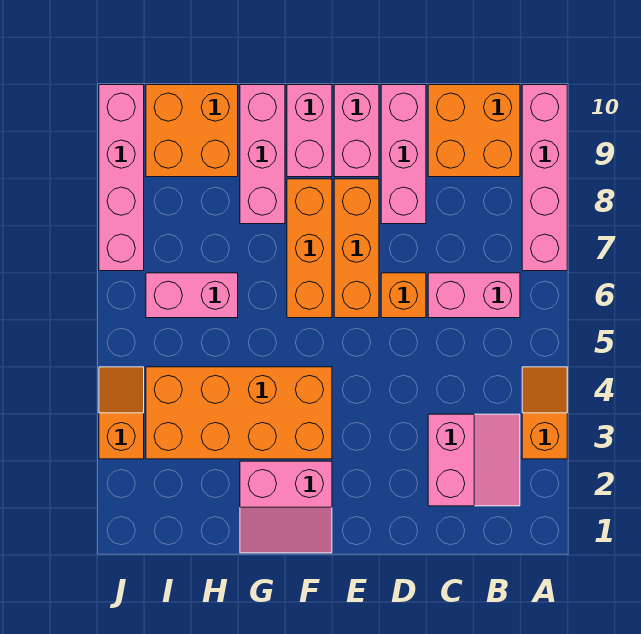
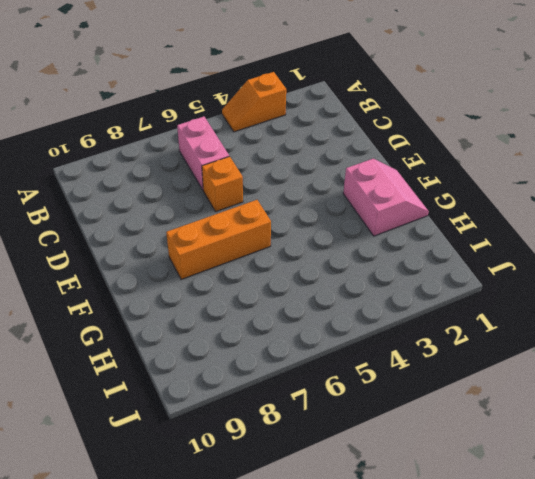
none -> pink 1x4 brick [522,85,567,271]
none -> pink 2x2 slope [428,414,520,506]
none -> orange 2x2 brick [428,85,520,177]

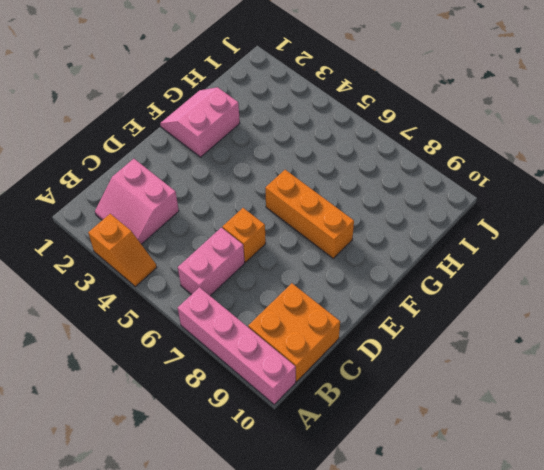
none -> pink 1x3 brick [381,85,426,224]
none -> orange 1x3 brick [334,179,379,318]
none -> pink 1x2 brick [334,85,379,177]

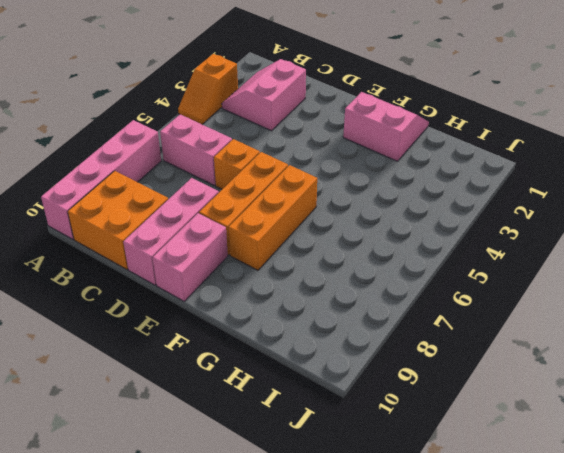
none -> orange 2x4 brick [146,367,332,459]
none -> pink 1x2 brick [287,85,332,177]
none -> pink 1x3 brick [240,85,285,224]

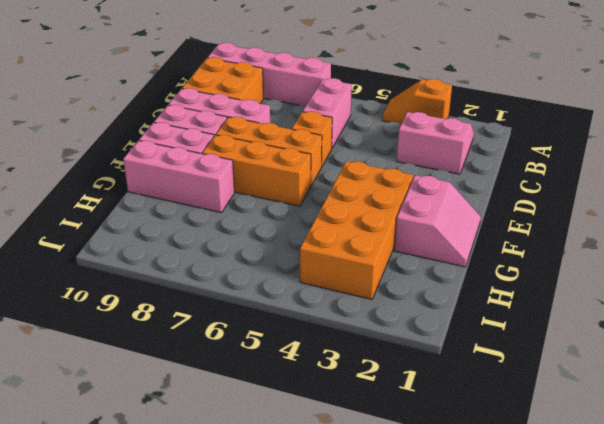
none -> pink 1x2 brick [146,273,238,318]
none -> orange 2x2 brick [146,85,238,177]
none -> orange 1x2 slope [99,367,144,459]

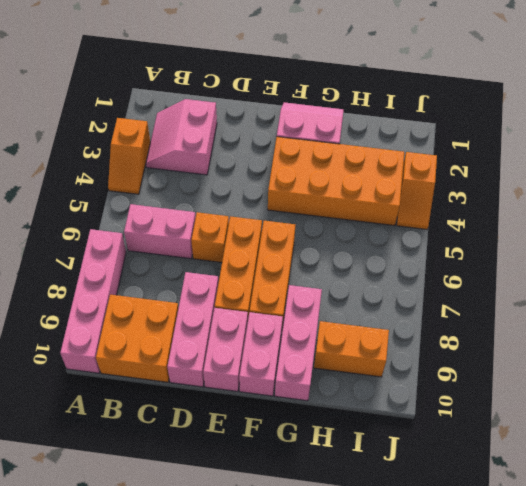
orange 1x2 brick [314,321,389,377] -> orange 2x2 brick [146,85,238,177]
none -> pink 1x2 brick [146,273,238,318]
none -> pink 1x4 brick [99,85,144,271]

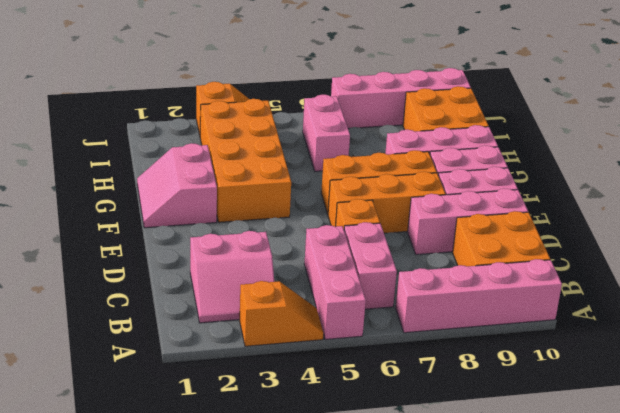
pink 1x3 brick [304,225,366,339] -> none

